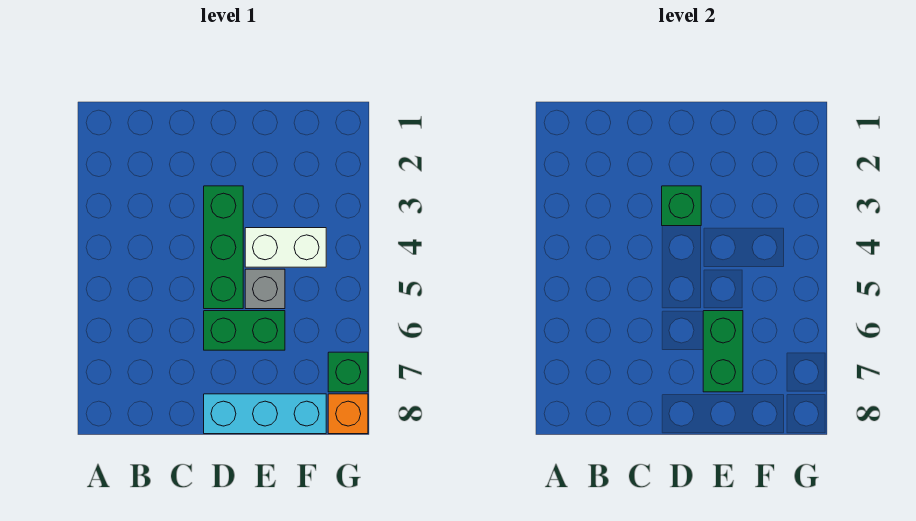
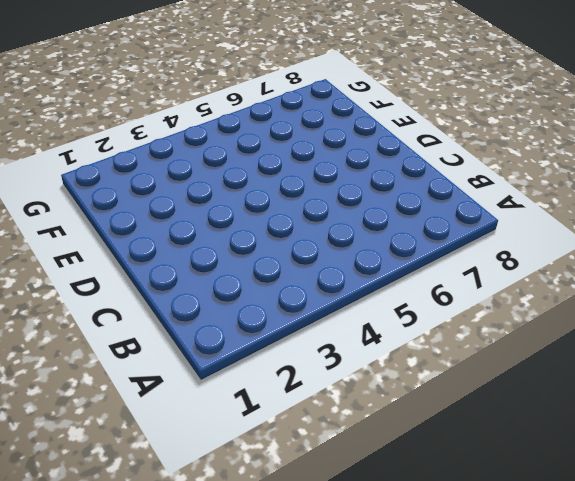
none -> green 1x3 brick [204,186,243,309]
none -> green 1x2 brick [204,311,285,350]

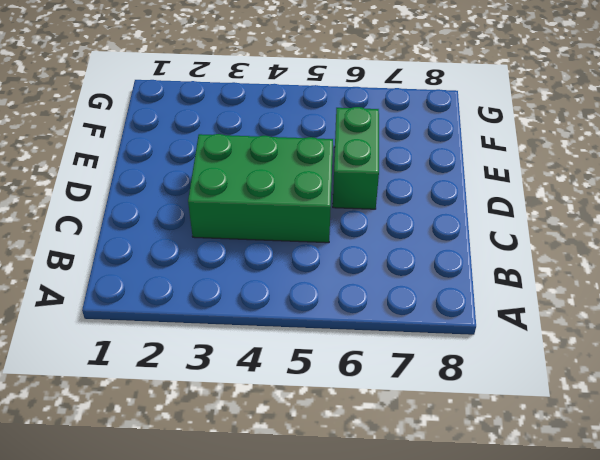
green 2x3 brick [188,134,333,243] -> green 1x3 brick [204,186,243,309]
none -> cyan 1x3 brick [204,394,326,434]
none -> white 1x2 brick [245,228,326,267]

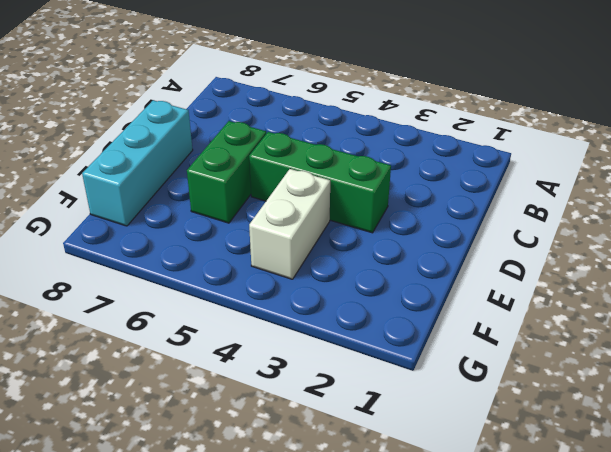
none -> grey 1x1 brick [245,269,285,309]
none -> green 1x1 brick [328,352,368,392]

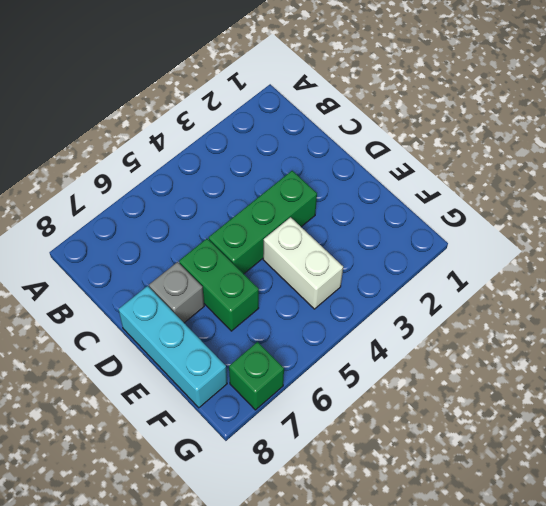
grey 1x1 brick [149,262,204,323] -> grey 1x1 brick moved to [245,269,285,309]
none -> orange 1x1 brick [328,394,368,434]
none -> green 1x1 brick [662,186,701,226]

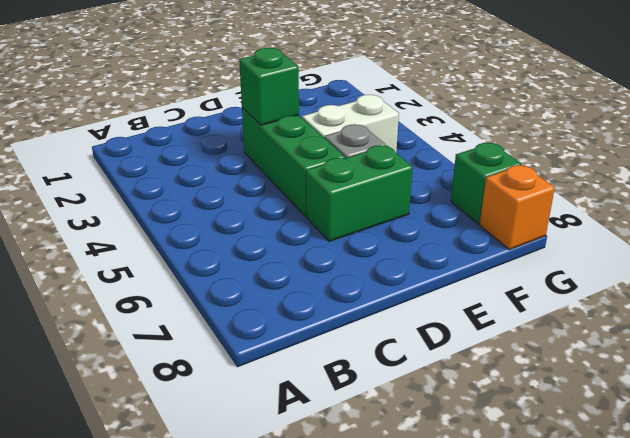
none -> cyan 1x3 brick [204,394,326,434]
none -> green 1x2 brick [703,311,743,392]

